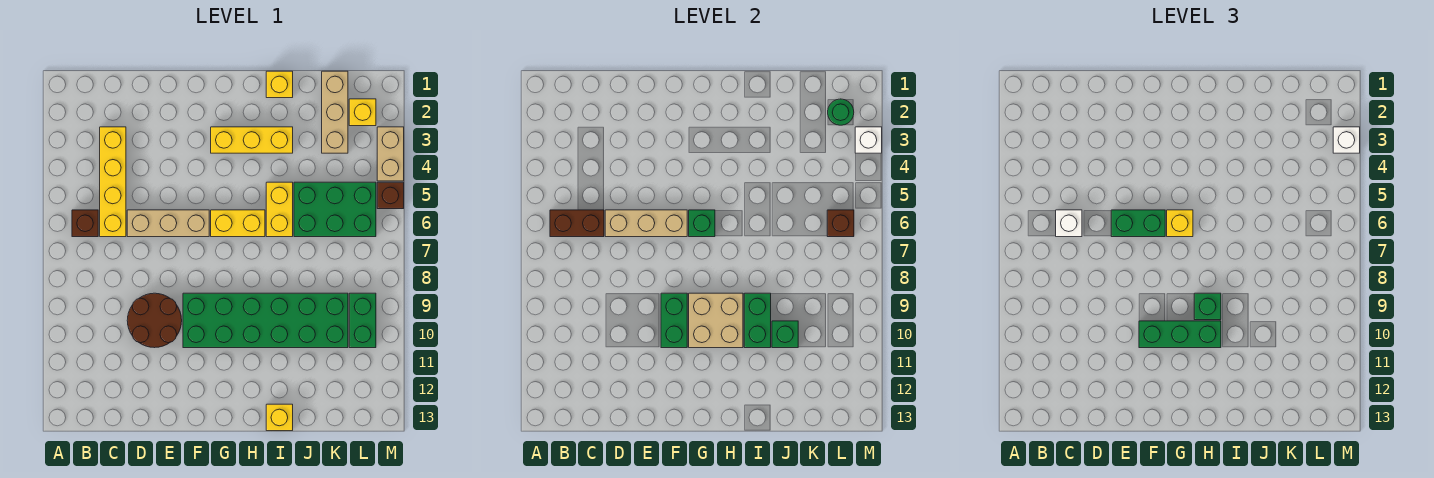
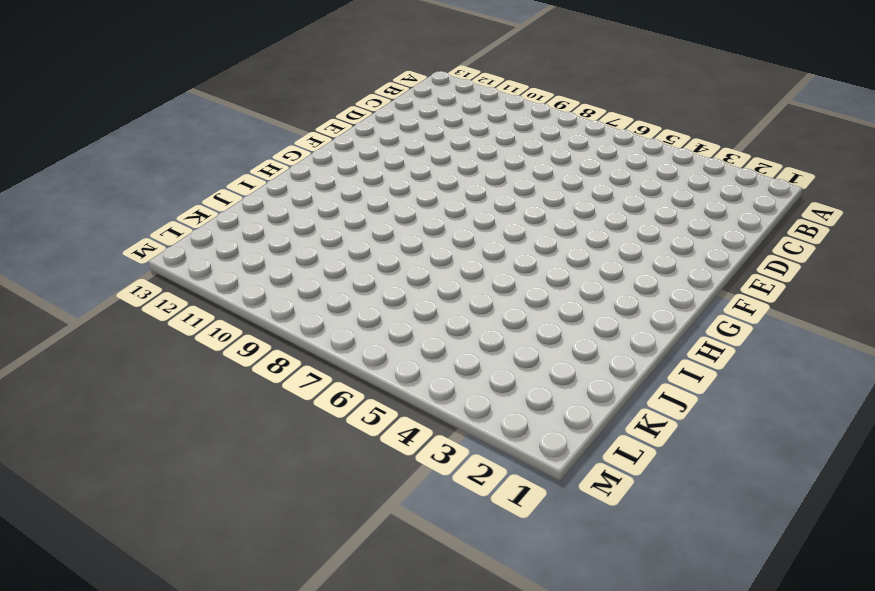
none -> brown 1x1 brick [72,210,98,237]
none -> yellow 1x4 brick [100,127,126,237]
none -> tan 1x3 brick [127,210,209,237]
none -> brown 2x2 round brick [127,293,182,348]

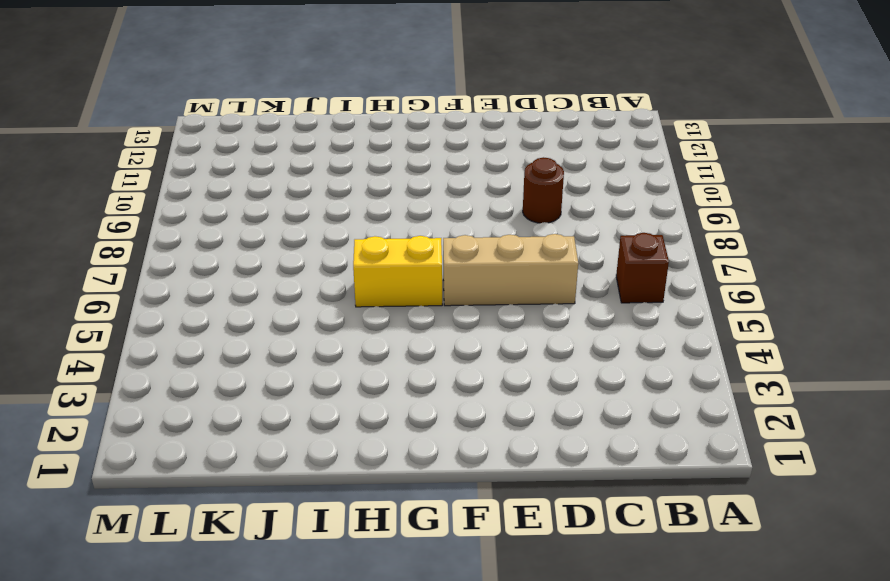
brown 1x1 round brick [523,157,564,223] -> brown 2x2 round brick [127,293,182,348]
none -> yellow 1x4 brick [100,127,126,237]
none -> green 2x6 brick [183,293,348,348]
none -> yellow 1x3 brick [211,127,293,153]
none -> yellow 1x1 brick [266,71,293,98]

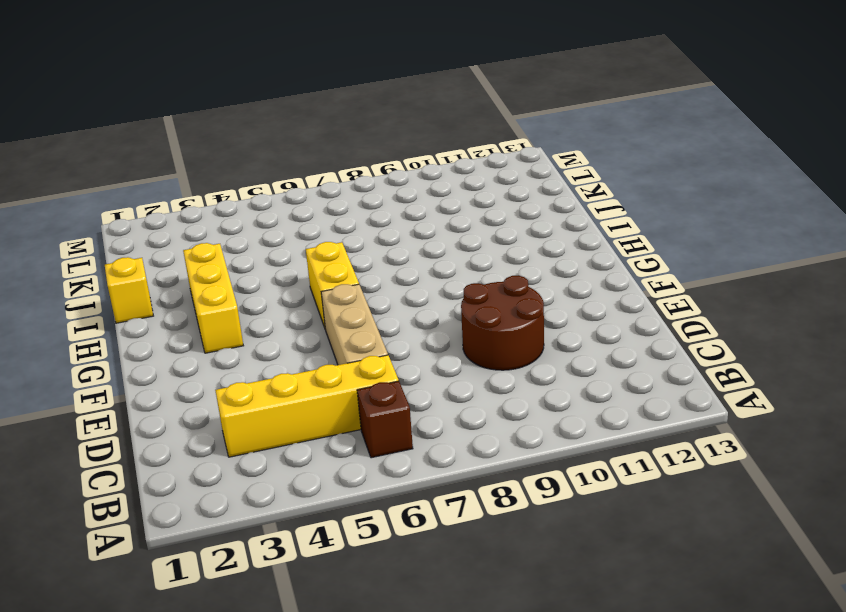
none -> green 2x6 brick [183,293,348,348]
none -> yellow 1x2 brick [266,182,293,237]
none -> yellow 1x1 brick [266,404,293,431]
none -> green 2x3 brick [294,182,376,237]

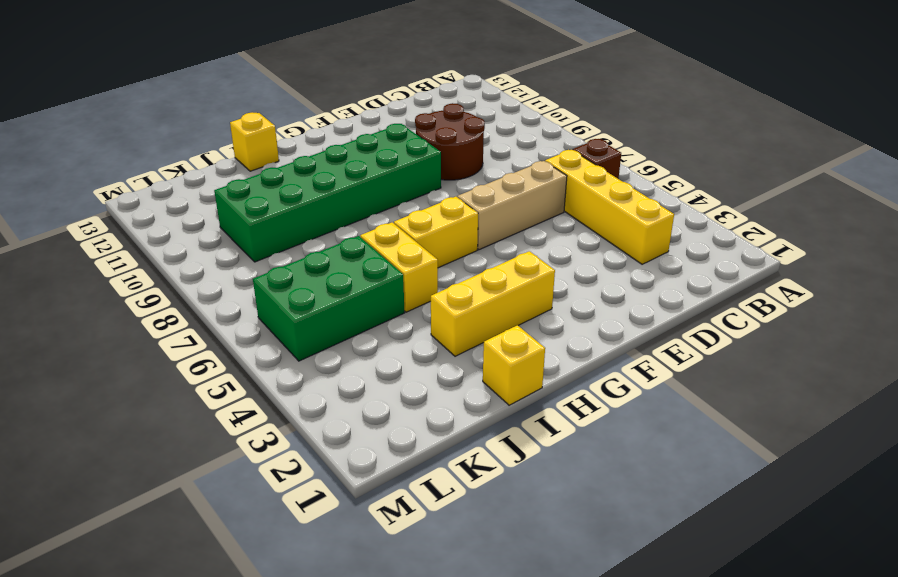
none -> tan 1x3 brick [322,71,348,153]
none -> yellow 1x1 brick [349,99,376,126]
none -> green 1x2 brick [349,293,376,348]
none -> tan 1x2 brick [377,127,404,181]

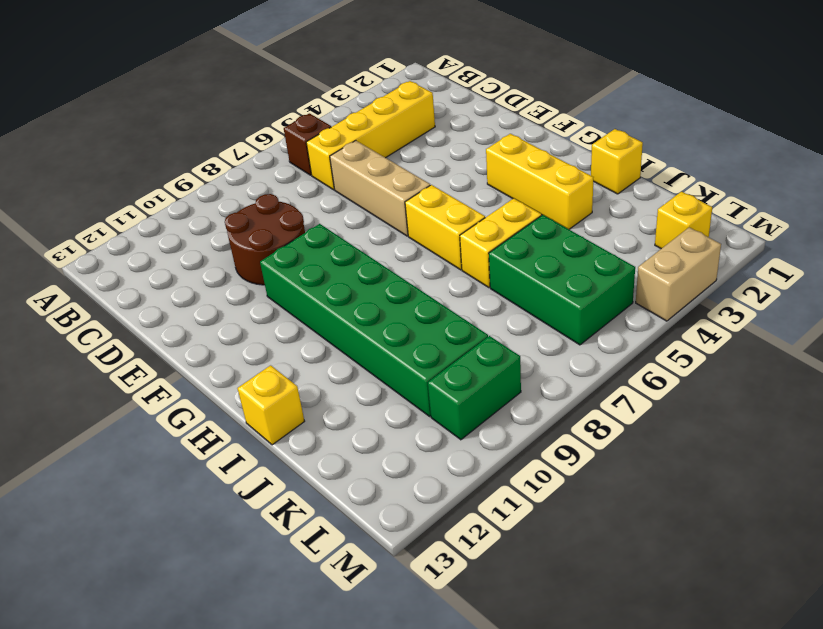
none -> tan 1x3 brick [322,71,348,153]
none -> brown 1x1 brick [377,182,404,209]
none -> brown 1x2 brick [550,210,604,237]
none -> tan 1x3 brick [605,210,687,237]

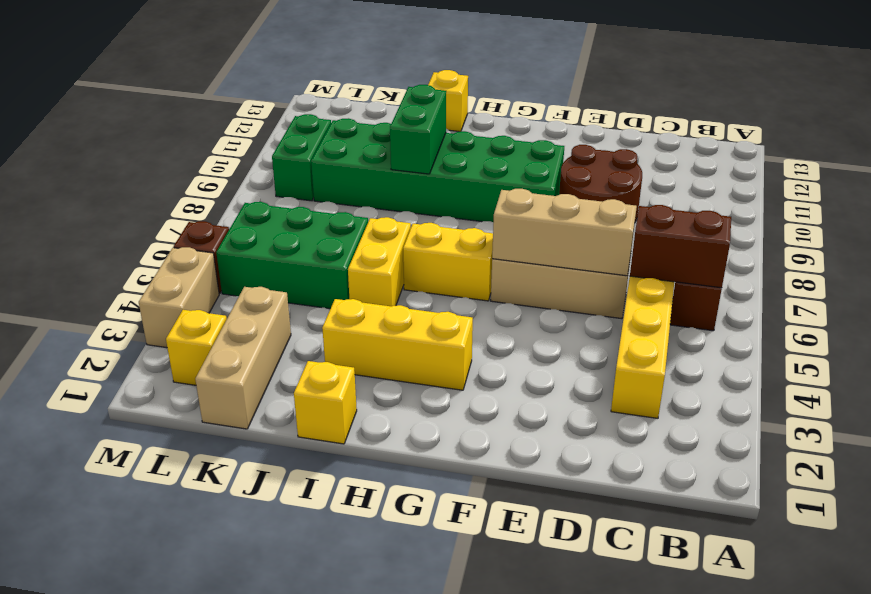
none -> green 1x2 brick [661,293,687,348]
none -> green 1x1 brick [689,210,715,237]
none -> tan 2x2 brick [689,293,743,348]
none -> green 1x1 brick [772,321,798,348]

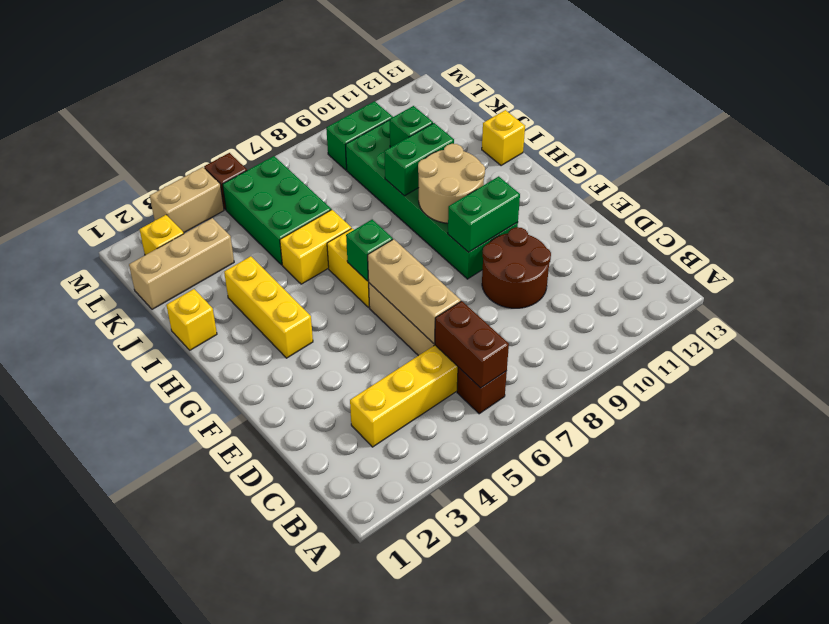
tan 2x2 round brick [418,144,485,223] -> tan 2x2 brick [689,293,743,348]
none -> green 1x1 round brick [828,99,854,125]
none -> brown 1x1 brick [827,210,854,237]
none -> white 1x1 brick [855,127,882,153]
none -> white 1x1 brick [1056,210,1082,237]

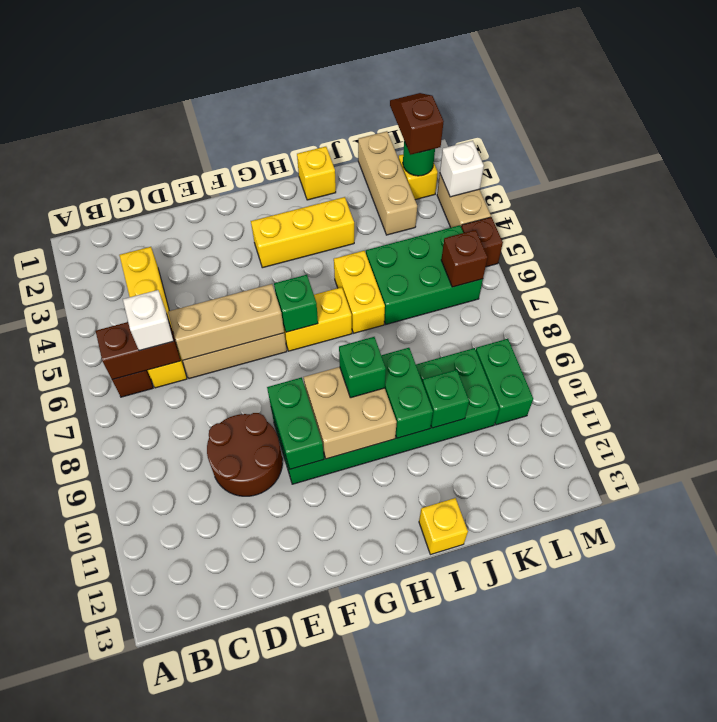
brown 1x2 slope [390,93,444,155] -> none
none -> green 1x2 brick [1111,210,1165,237]
none -> green 1x3 brick [1139,321,1221,348]
none -> yellow 1x1 brick [1167,210,1193,237]
none -> white 1x1 brick [1333,127,1360,153]

